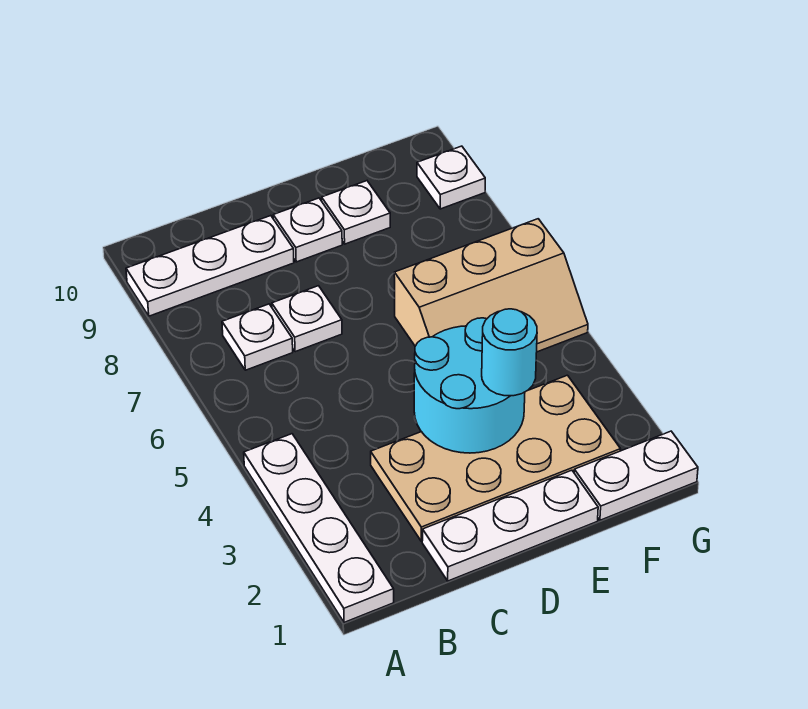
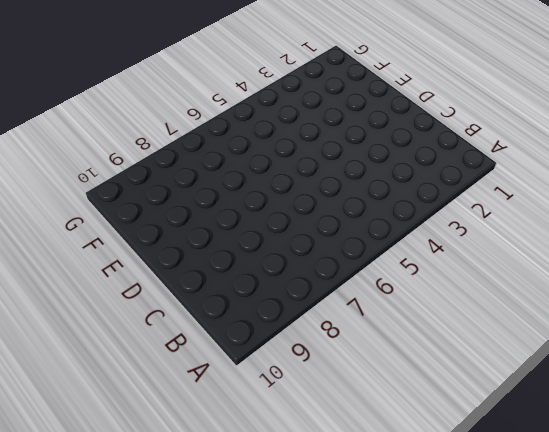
none -> white 1x4 plate [244,434,394,622]
none -> white 1x3 plate [126,216,294,316]
none -> white 1x1 plate [222,304,293,370]

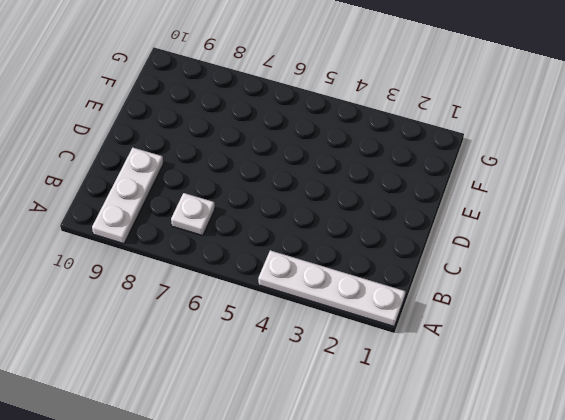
none -> white 1x3 plate [422,470,598,581]
none -> tan 2x4 plate [371,375,621,541]
none -> white 1x1 plate [272,286,342,352]

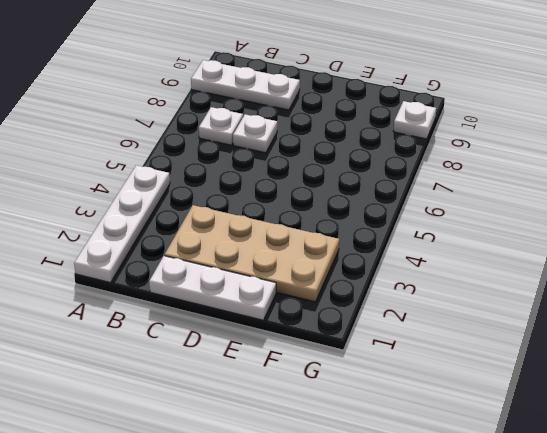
none -> white 1x1 plate [273,198,342,262]
none -> tan 2x3 slope [394,219,588,352]
none -> white 1x1 plate [322,181,390,244]

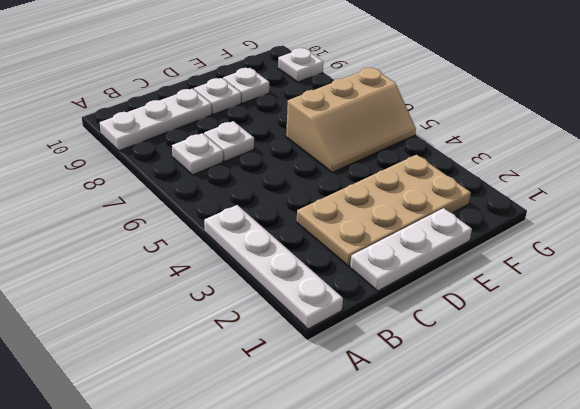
none -> white 1x2 plate [574,431,698,520]
none -> cyan 2x2 round brick [414,318,525,453]
none -> cyan 1x1 round brick [482,309,537,396]

